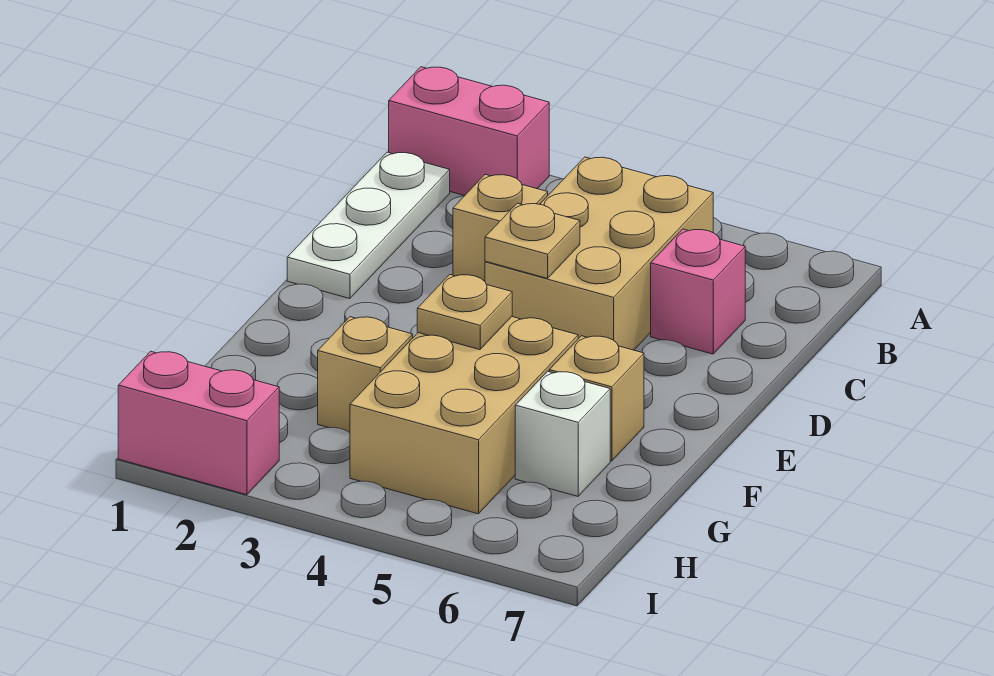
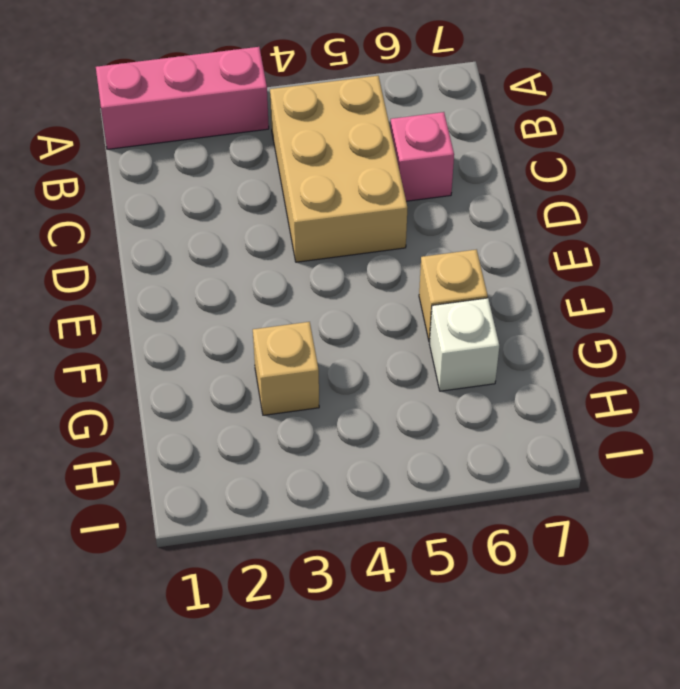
pink 1x3 brick [96,47,269,149] -> pink 1x2 brick [389,67,549,196]
none -> white 1x3 plate [287,152,450,299]
none -> tan 1x1 brick [453,174,548,281]
none -> tan 2x3 brick [350,317,578,514]

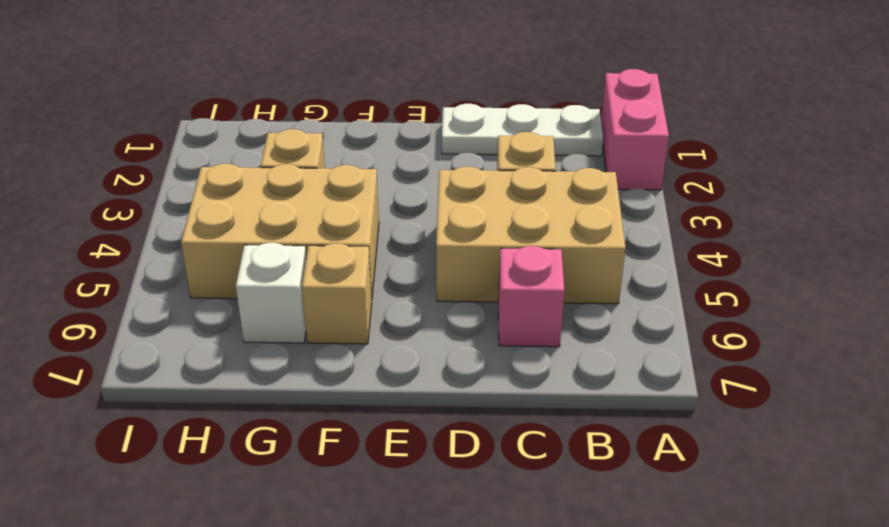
none -> pink 1x2 brick [118,351,279,495]
none -> tan 1x1 plate [485,203,580,278]
none -> tan 1x1 plate [417,274,512,350]

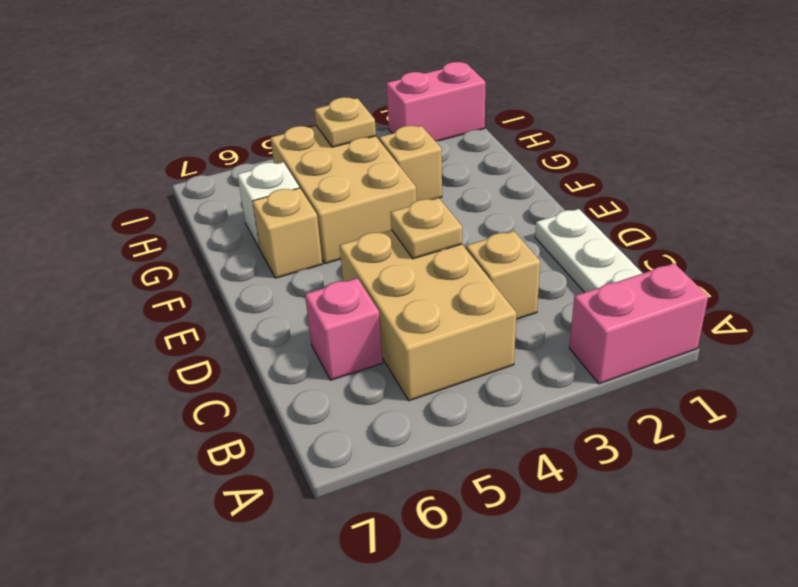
tan 1x1 plate [315,97,376,147] -> tan 1x1 plate moved to [417,274,512,350]

